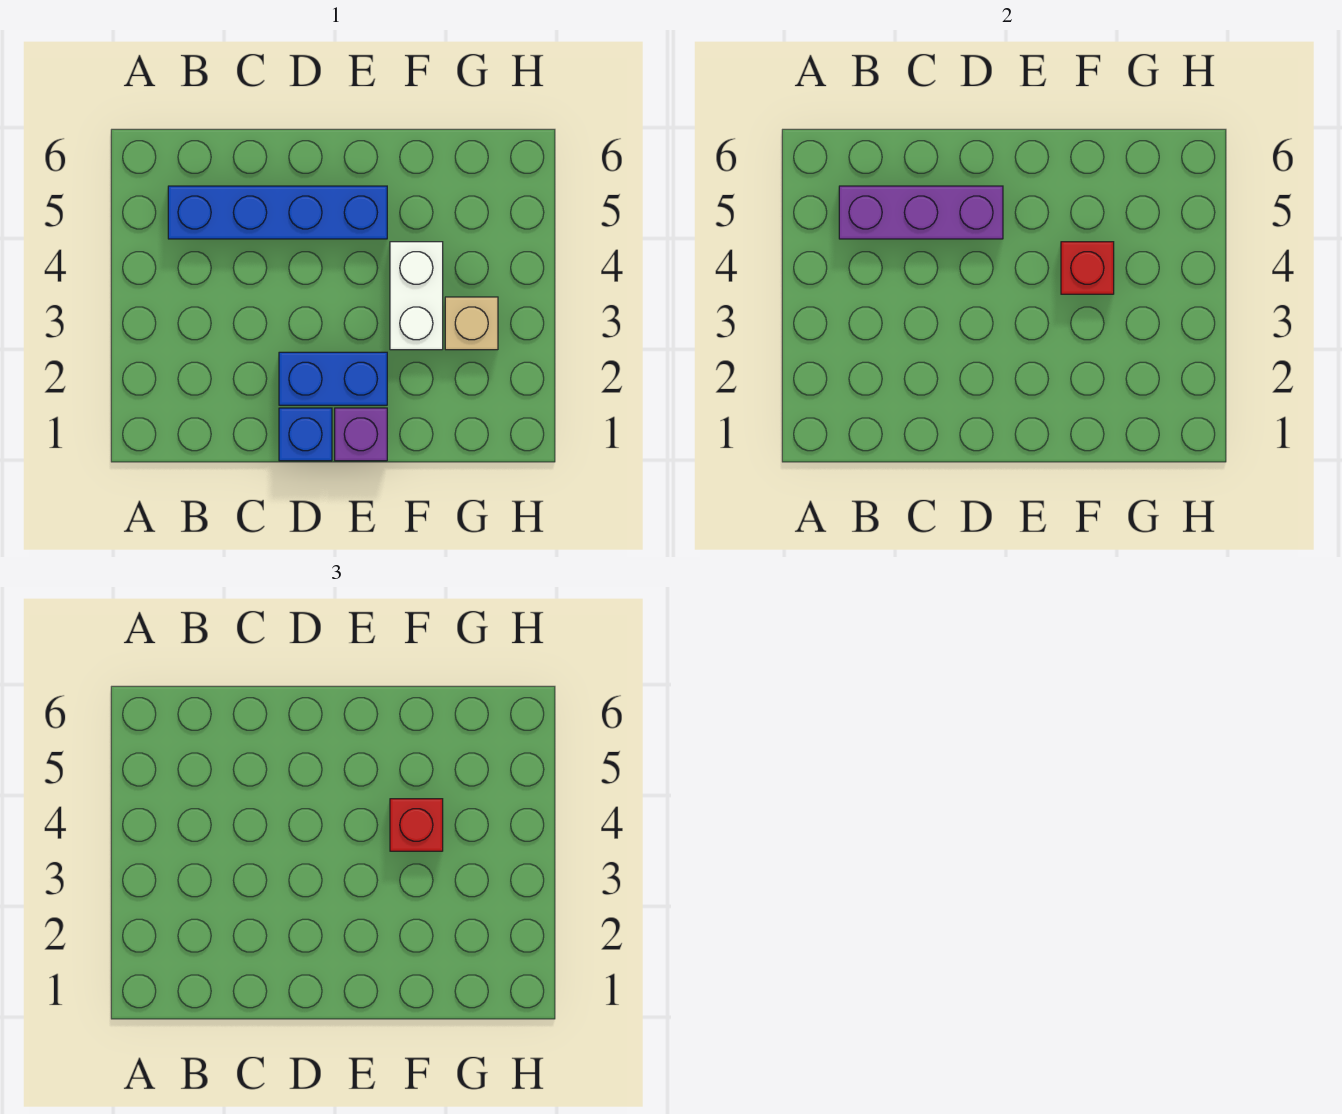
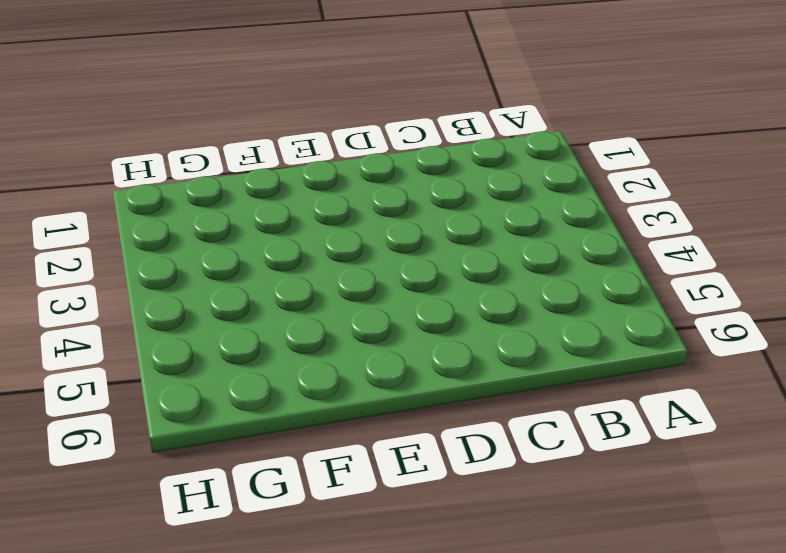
none -> blue 1x4 brick [168,186,387,239]
none -> blue 1x1 brick [279,408,332,461]

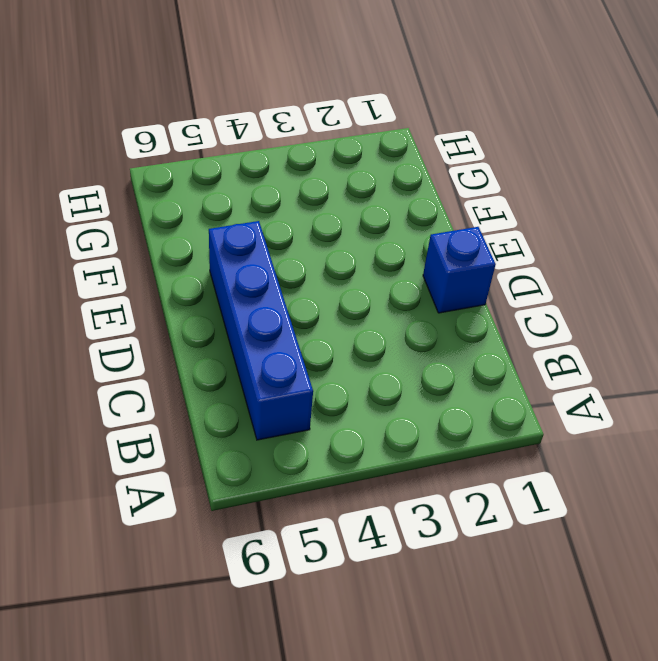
none -> blue 1x2 brick [279,352,387,405]
none -> purple 1x1 brick [335,408,387,461]

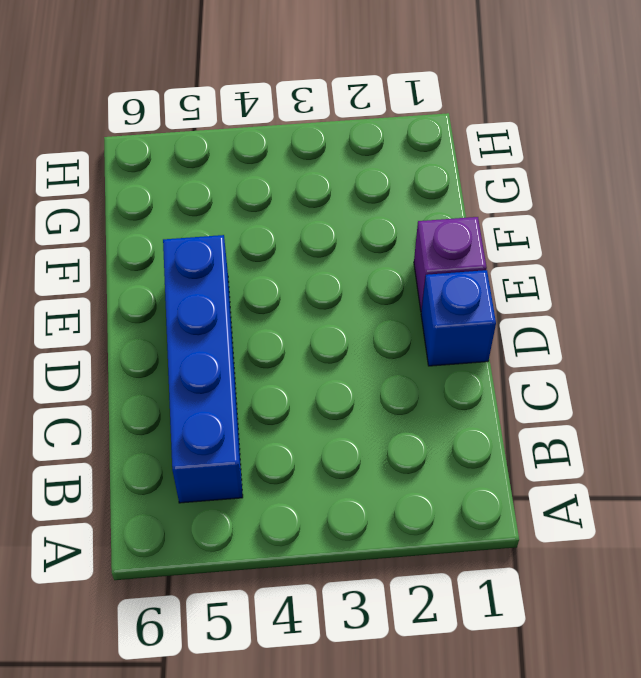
none -> blue 1x2 brick [279,352,387,405]
none -> white 1x2 brick [390,242,443,350]

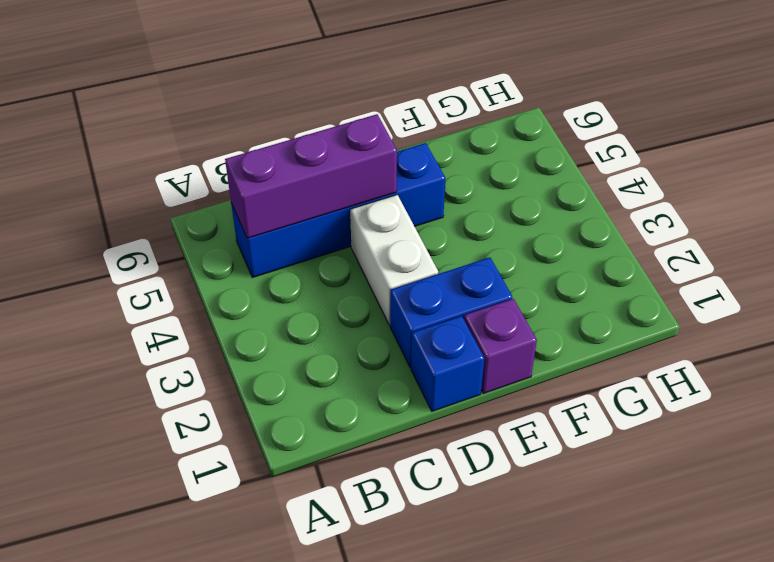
white 1x2 brick [350,195,438,325] -> white 1x2 brick moved to [390,242,443,350]
none -> tan 1x1 brick [445,297,498,350]
none -> red 1x1 brick [1061,242,1114,294]

